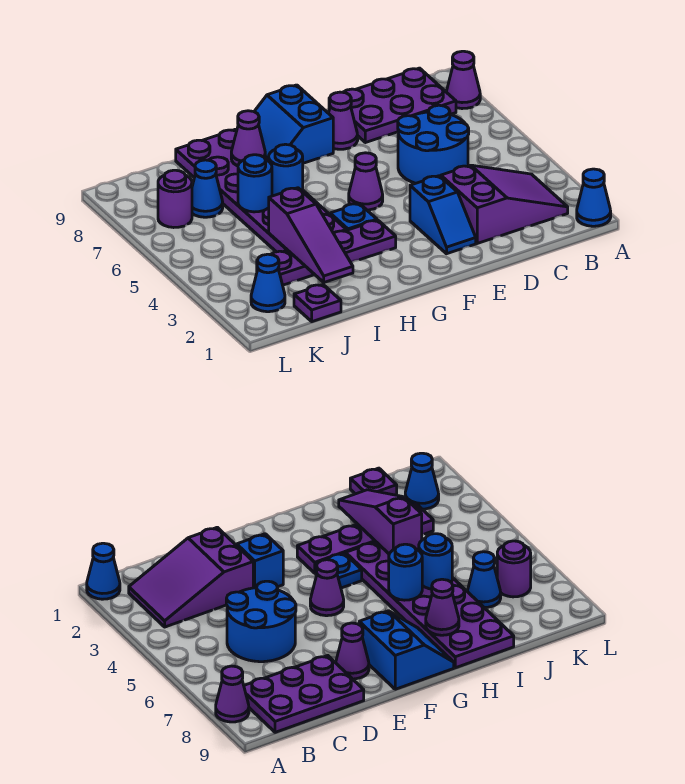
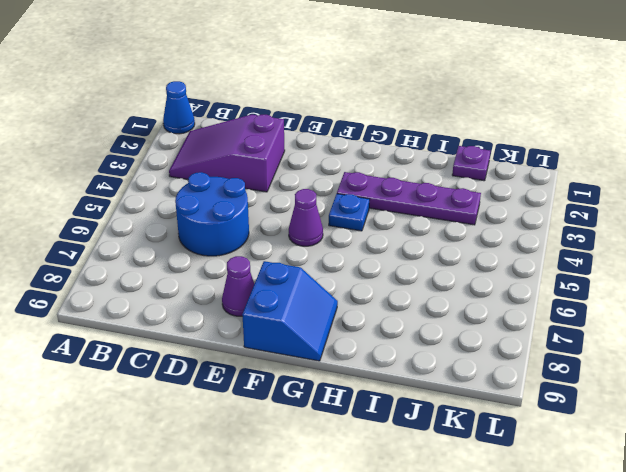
none -> purple 1x1 cone [446,51,480,109]
none -> purple 2x3 plate [329,68,456,143]
none -> blue 1x2 slope [410,176,476,254]

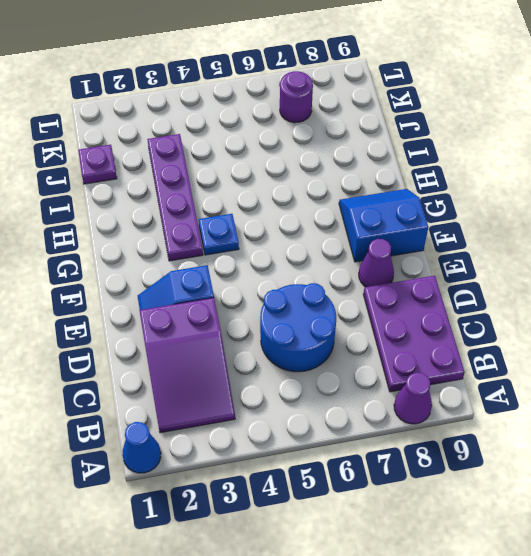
none -> purple 1x1 cone [349,153,383,210]
none -> purple 2x6 plate [176,129,346,252]
none -> blue 1x1 cone [192,160,223,217]

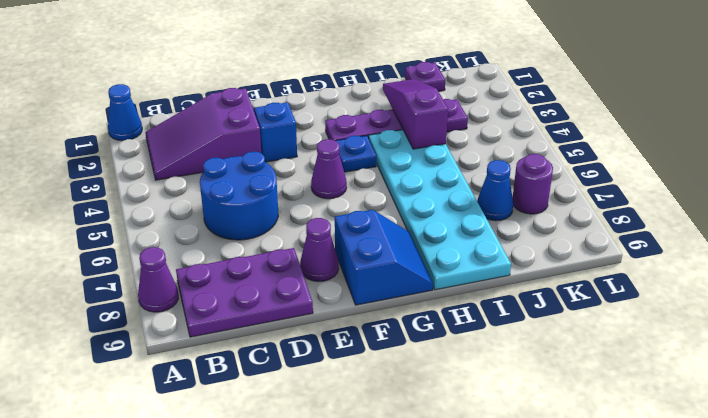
cyan 2x6 plate [369,130,511,290] -> purple 2x6 plate [176,129,346,252]
none -> blue 1x1 cone [251,254,285,312]
none -> blue 1x1 round brick [269,144,303,196]
none -> purple 1x1 cone [231,111,265,166]

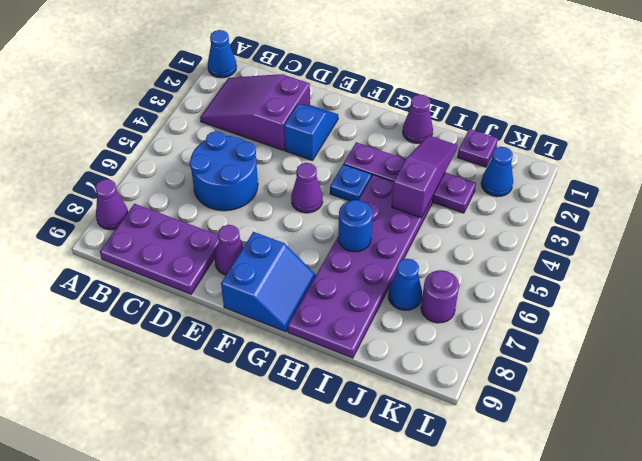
purple 1x1 cone [403,94,433,143] -> purple 1x1 cone moved to [231,111,265,166]
none -> blue 1x1 round brick [238,155,272,212]

